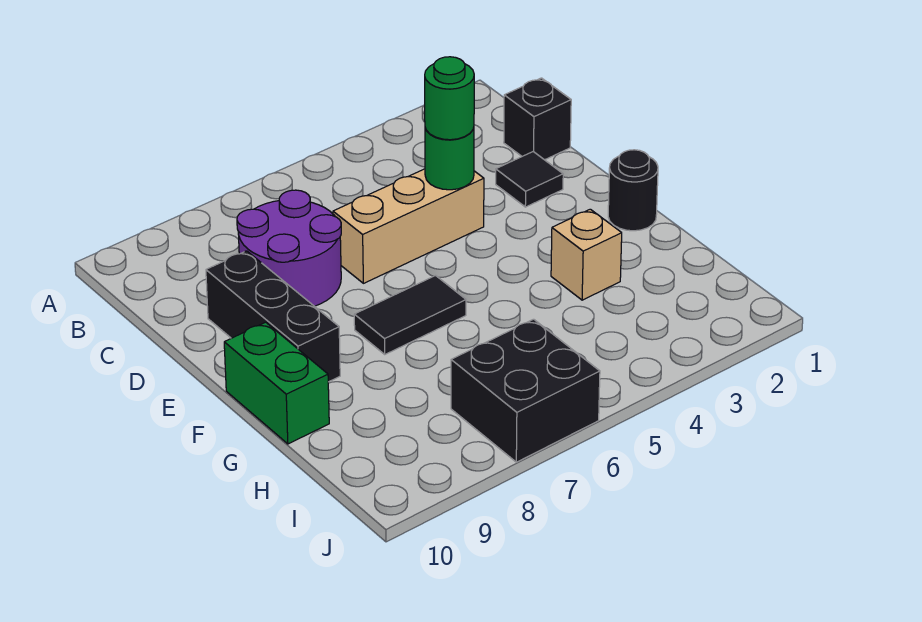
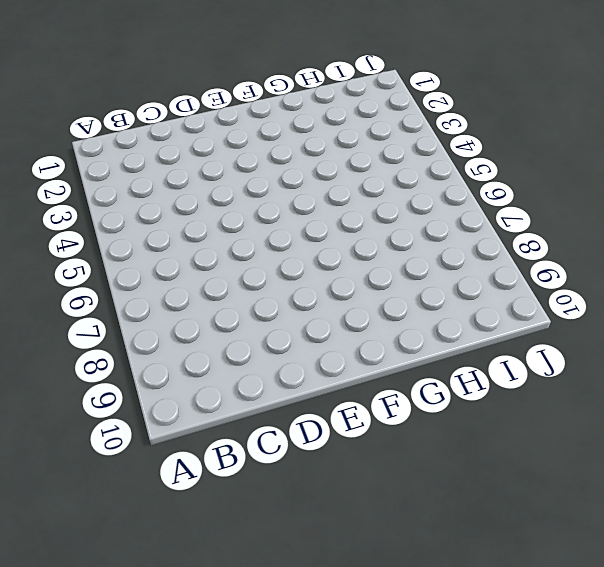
none -> black 1x1 brick [504,78,571,160]
none -> purple 2x2 round brick [237,190,341,306]
none -> black 1x1 tile [496,152,563,207]

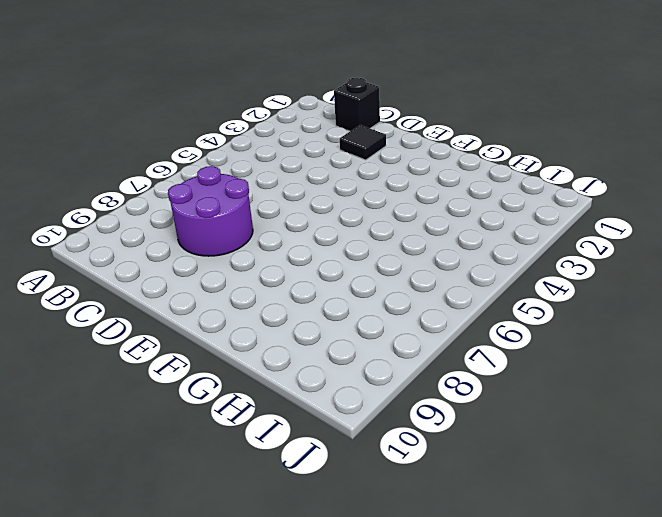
none -> tan 1x3 brick [333,169,484,283]
none -> black 1x3 brick [206,251,340,382]
none -> black 1x1 round brick [608,150,658,231]

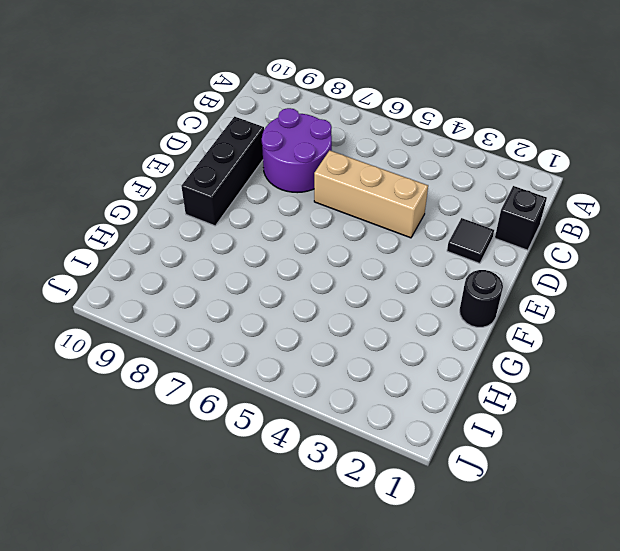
none -> black 1x2 tile [354,276,466,354]
none -> green 1x2 brick [224,322,329,444]
none -> tan 1x1 brick [551,209,622,300]

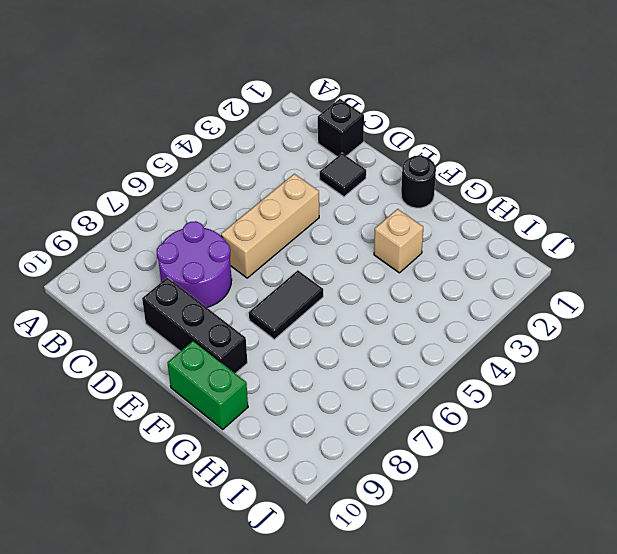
none -> black 2x2 brick [451,319,600,462]
none -> green 1x1 round brick [425,128,474,190]
none -> green 1x1 round brick [425,57,474,140]

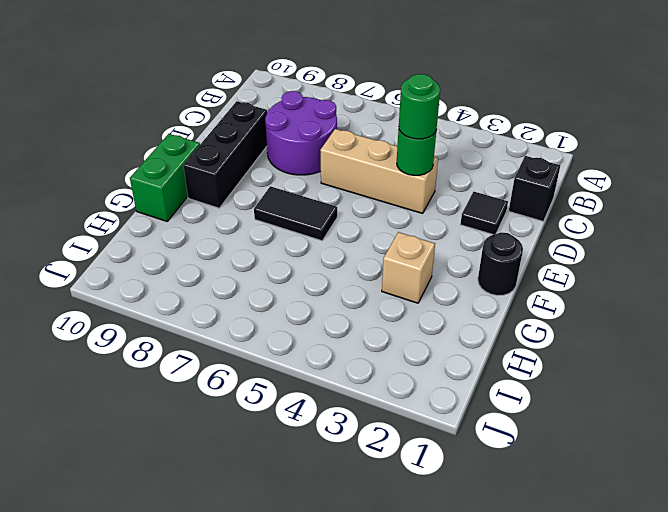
none -> black 2x2 brick [451,319,600,462]

